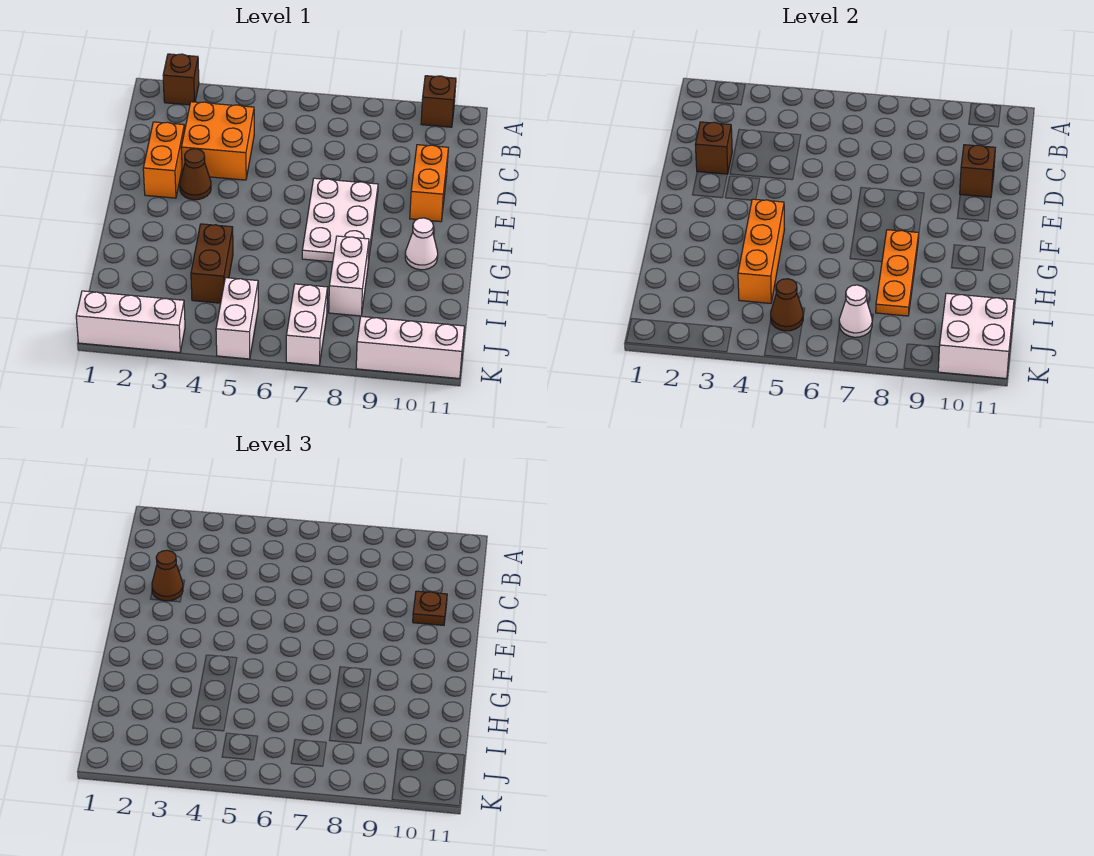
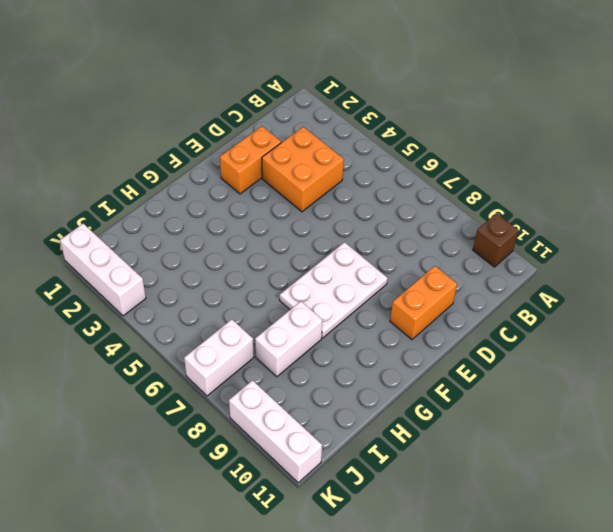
none -> brown 1x1 brick [163,54,199,105]
none -> brown 1x1 cone [180,149,211,200]
none -> white 1x1 cone [405,218,438,270]

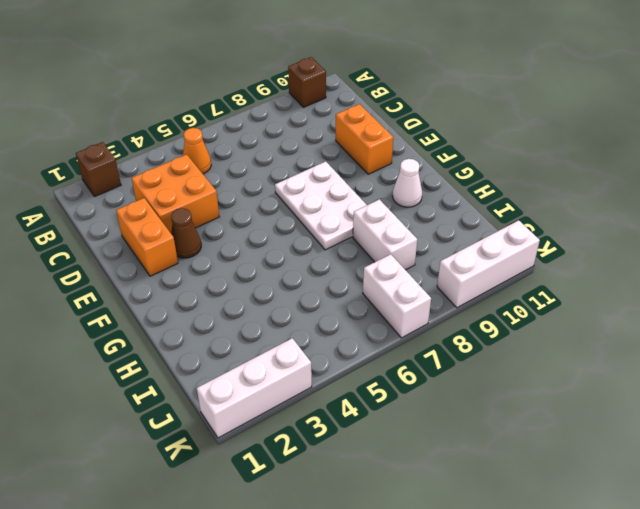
orange 1x1 cone [183,128,211,174] -> none
none -> brown 1x2 brick [191,224,233,303]
none -> white 1x2 brick [216,278,258,359]
none -> brown 1x1 brick [695,122,732,174]

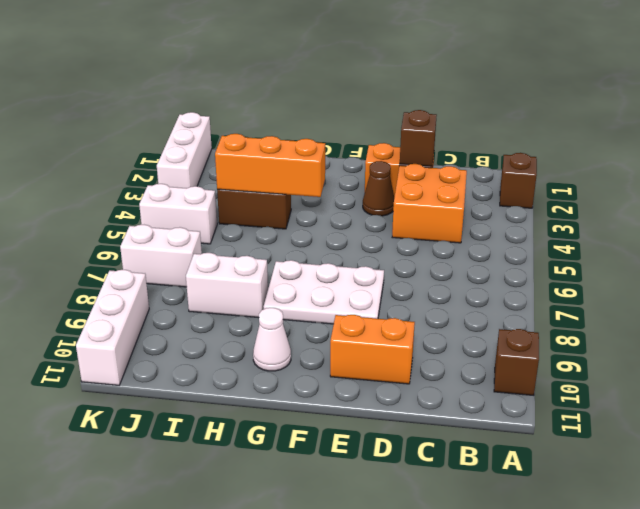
none -> brown 1x1 brick [960,145,995,197]
none -> orange 1x3 plate [876,230,919,316]
none -> brown 1x1 cone [771,279,803,331]

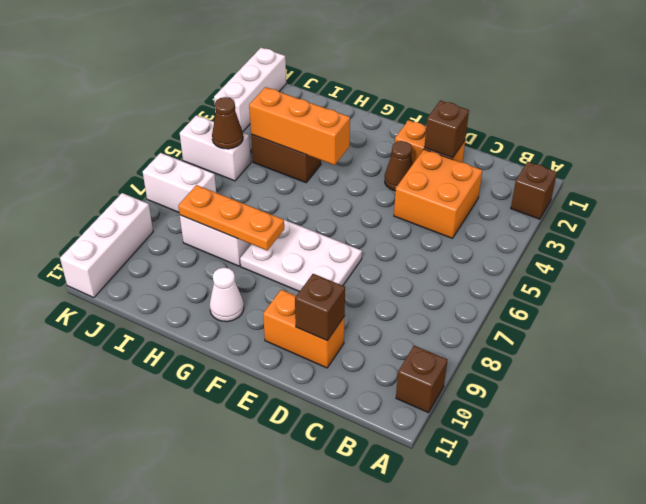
none -> white 1x1 cone [839,285,872,337]
none -> white 2x2 brick [938,293,1014,379]
none -> brown 1x1 cone [152,550,183,601]

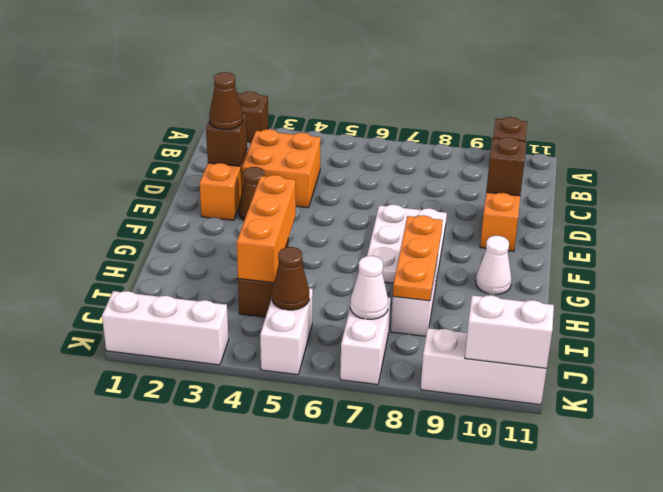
white 1x2 brick [465,295,554,368] -> white 2x2 brick [938,293,1014,379]
none -> brown 1x1 plate [413,591,447,625]

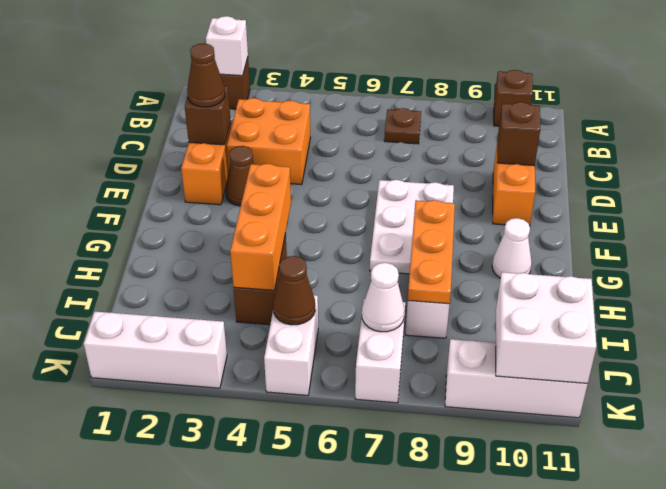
white 1x1 brick [206,16,248,76] -> none
brown 1x1 plate [384,108,421,144] -> brown 1x1 plate moved to [413,591,447,625]

